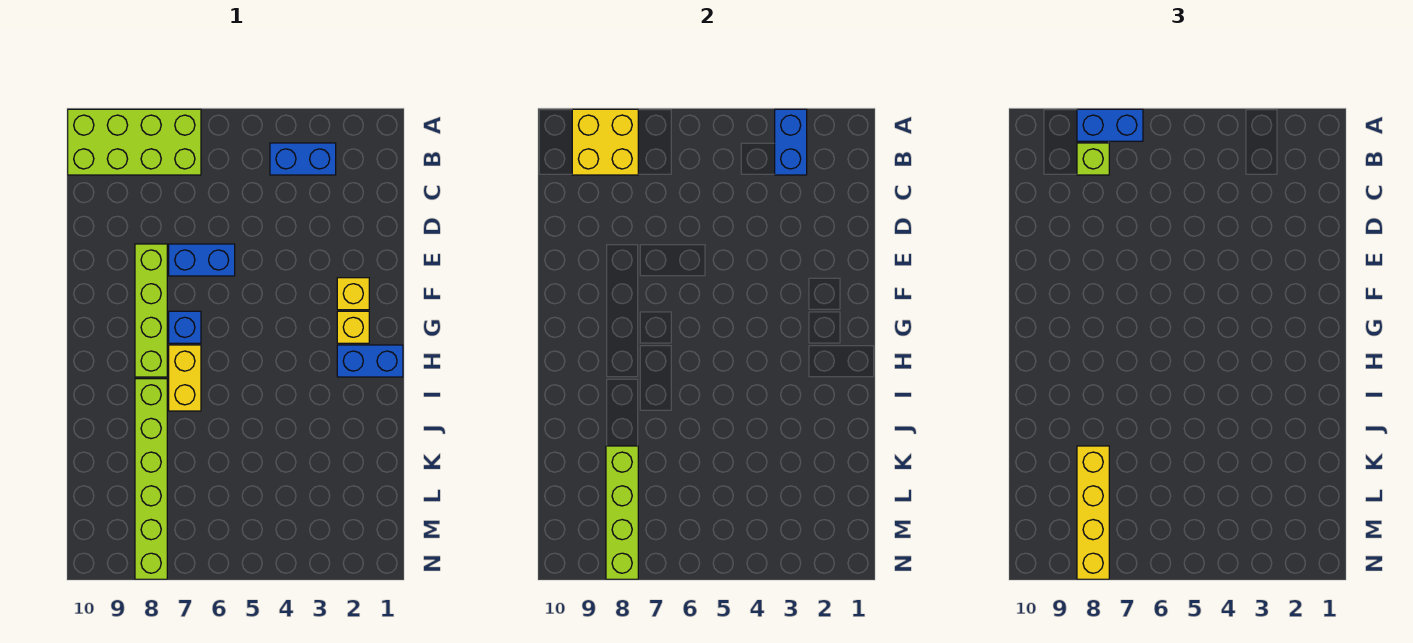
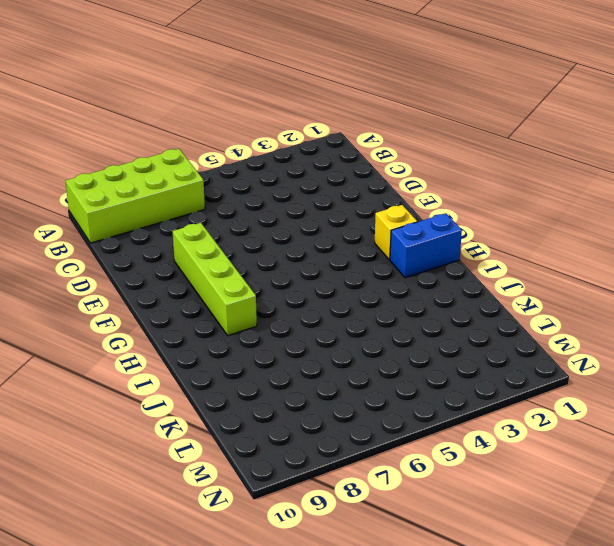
none -> blue 1x2 brick [270,143,336,175]
none -> blue 1x2 brick [169,244,235,276]
none -> yellow 1x1 brick [337,278,369,310]

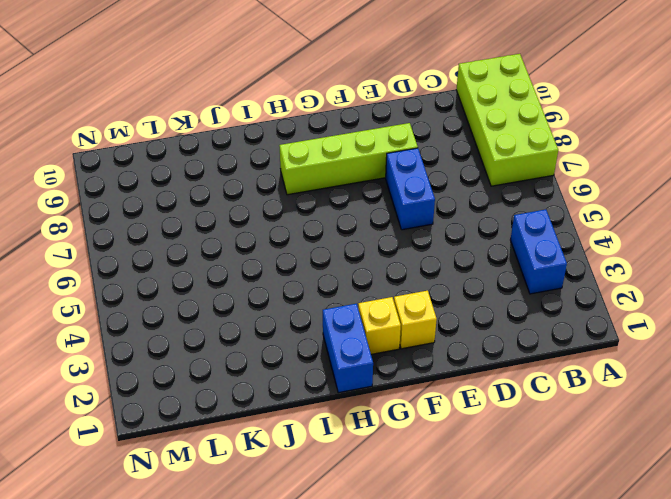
none -> blue 1x1 brick [169,311,201,343]
none -> yellow 1x2 brick [169,345,201,411]
none -> lime 1x6 brick [135,379,167,579]

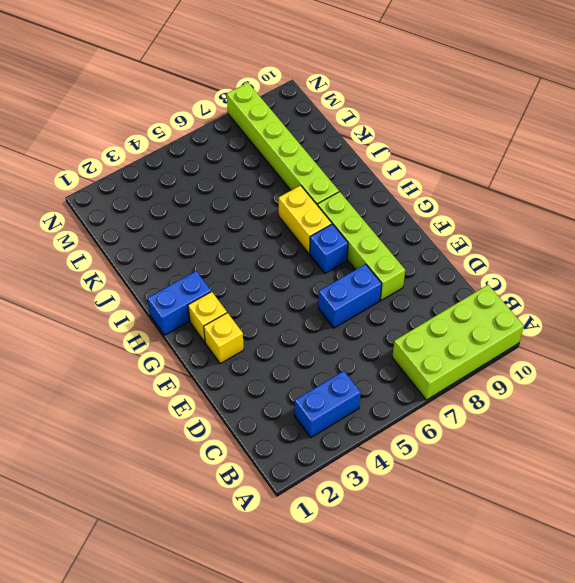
none -> blue 1x2 brick [775,109,807,175]
none -> yellow 2x2 brick [572,109,638,175]
none -> lime 1x4 brick [606,446,638,579]

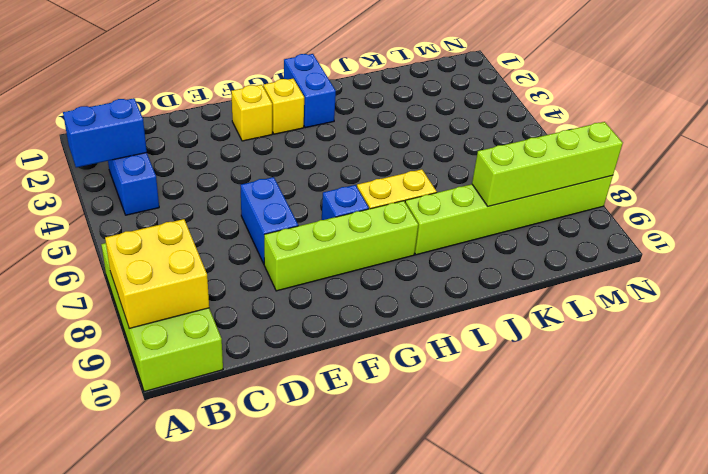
none -> blue 1x2 brick [1077,109,1143,141]
none -> lime 1x1 brick [1077,143,1109,175]
none -> yellow 1x4 brick [1077,446,1109,579]

